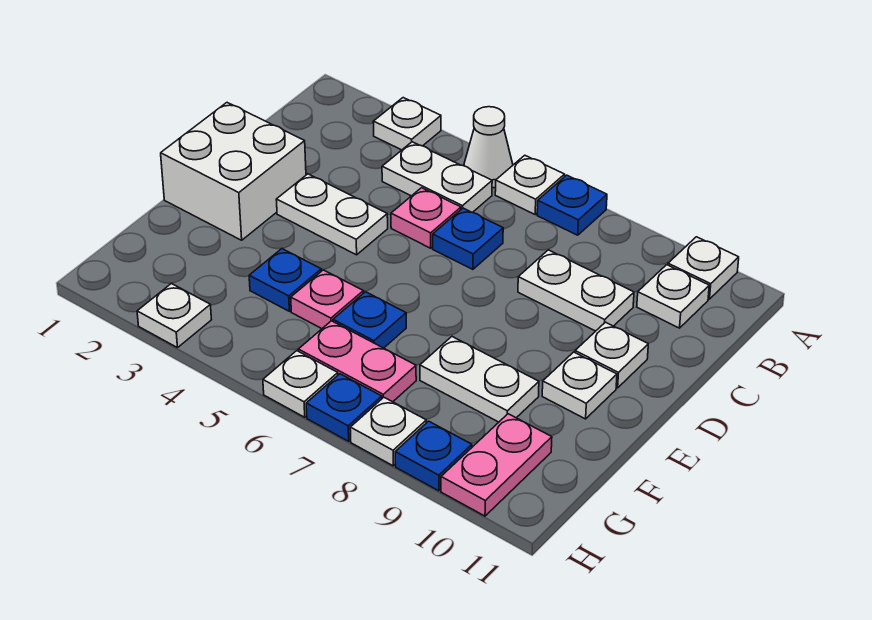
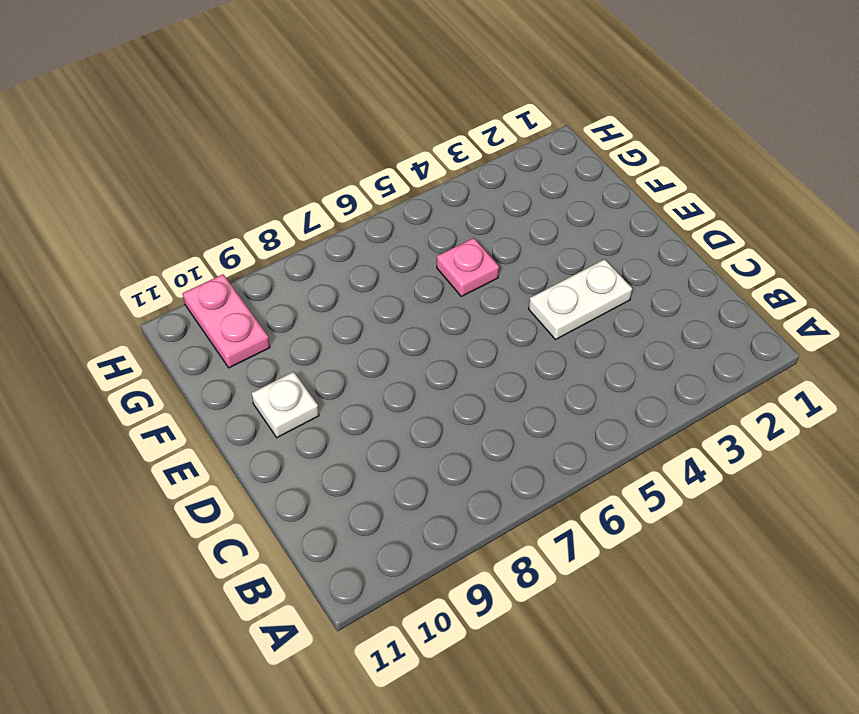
none -> white 1x1 plate [373,98,441,150]
none -> white 1x1 cone [464,107,513,188]
none -> white 1x1 plate [495,155,565,214]

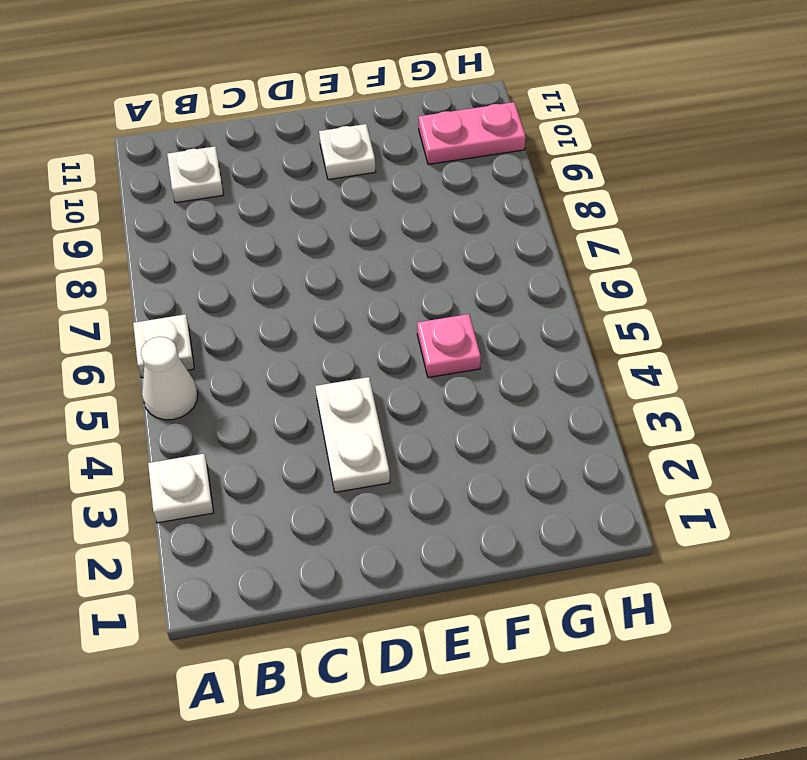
none -> blue 1x1 plate [537,175,607,235]
none -> white 1x1 plate [668,237,739,299]
none -> white 1x2 plate [382,142,492,212]

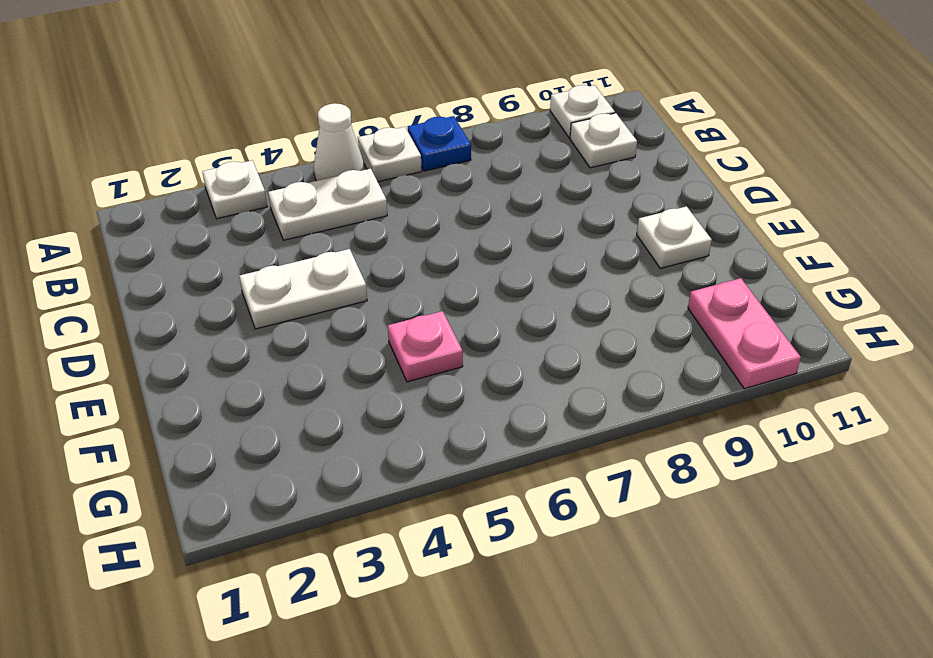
none -> pink 1x1 plate [391,188,461,248]
none -> blue 1x1 plate [433,208,503,269]
none -> white 1x2 plate [518,250,634,331]

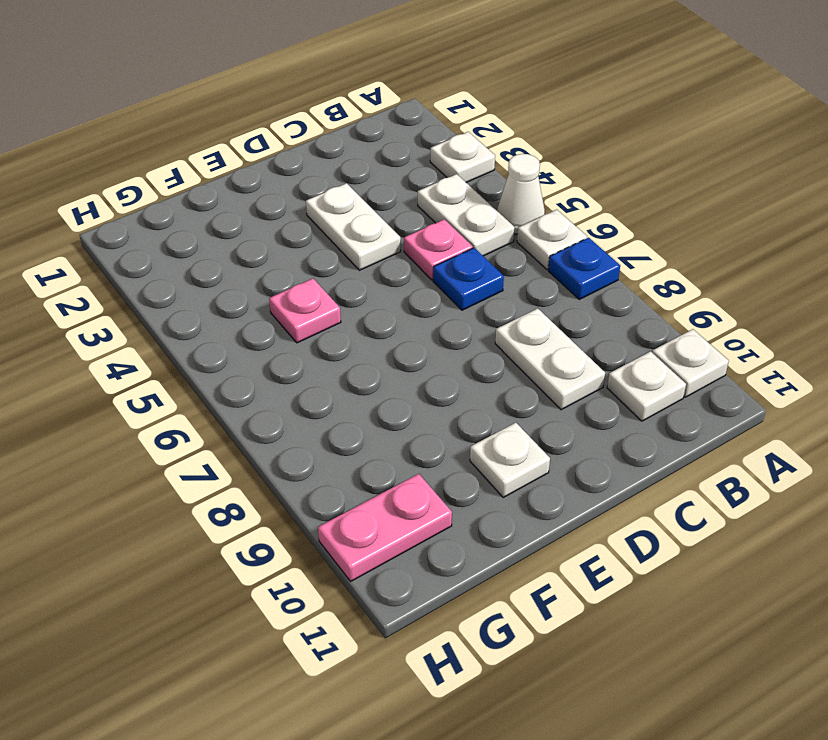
none -> white 2x2 brick [161,103,306,240]
none -> white 1x1 plate [575,322,648,388]
none -> blue 1x1 plate [249,249,321,311]

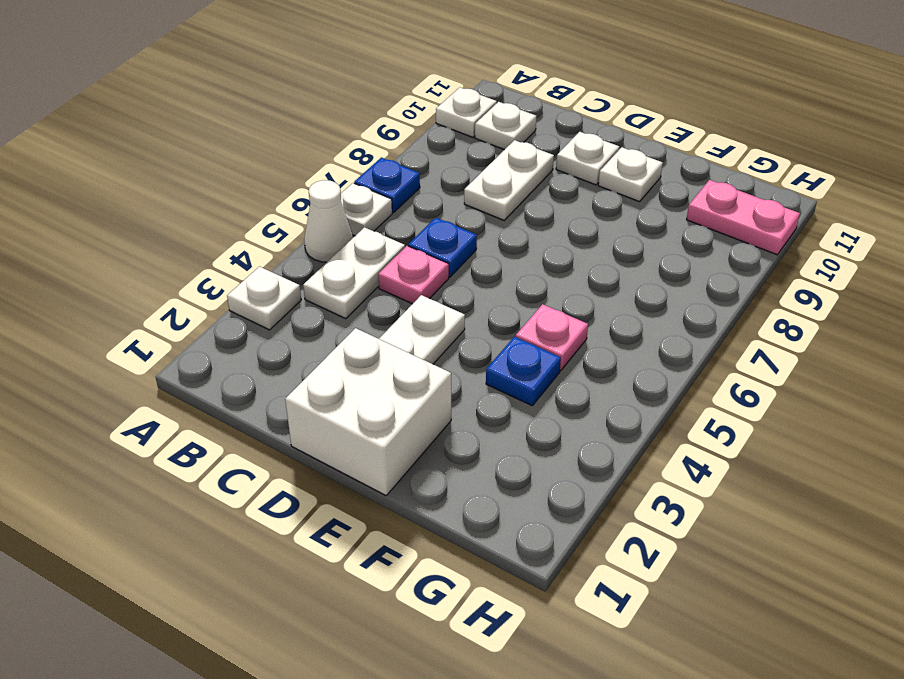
none -> blue 1x1 plate [333,292,406,348]
none -> white 1x2 plate [420,337,539,422]
none -> pink 1x2 plate [298,321,416,402]

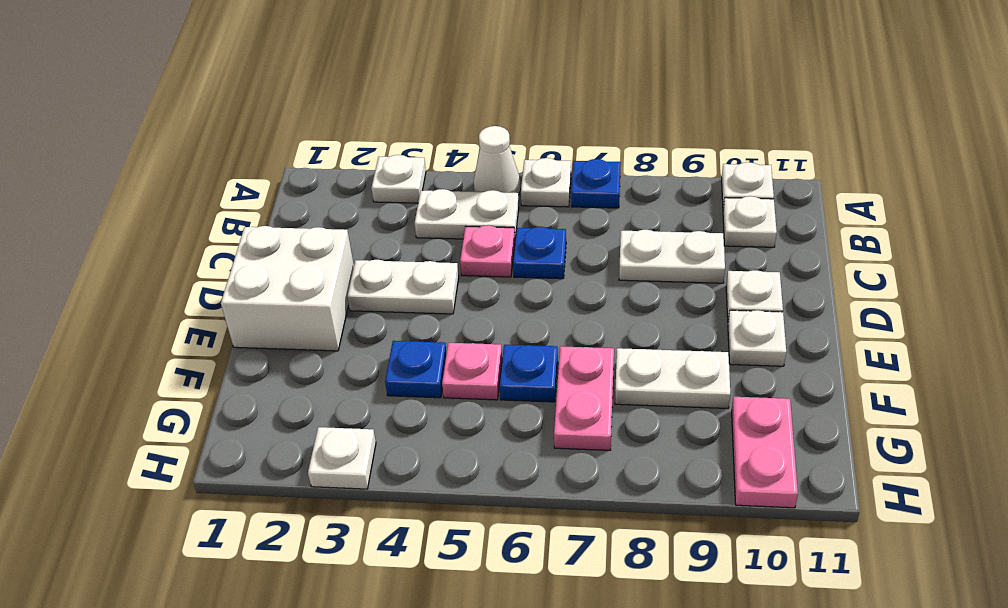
pink 1x2 plate [554,346,614,450] -> pink 1x2 plate turned to [298,321,416,402]
none -> white 1x1 plate [263,351,338,417]
none -> blue 1x1 plate [306,374,382,441]
none -> white 1x1 plate [350,397,426,466]

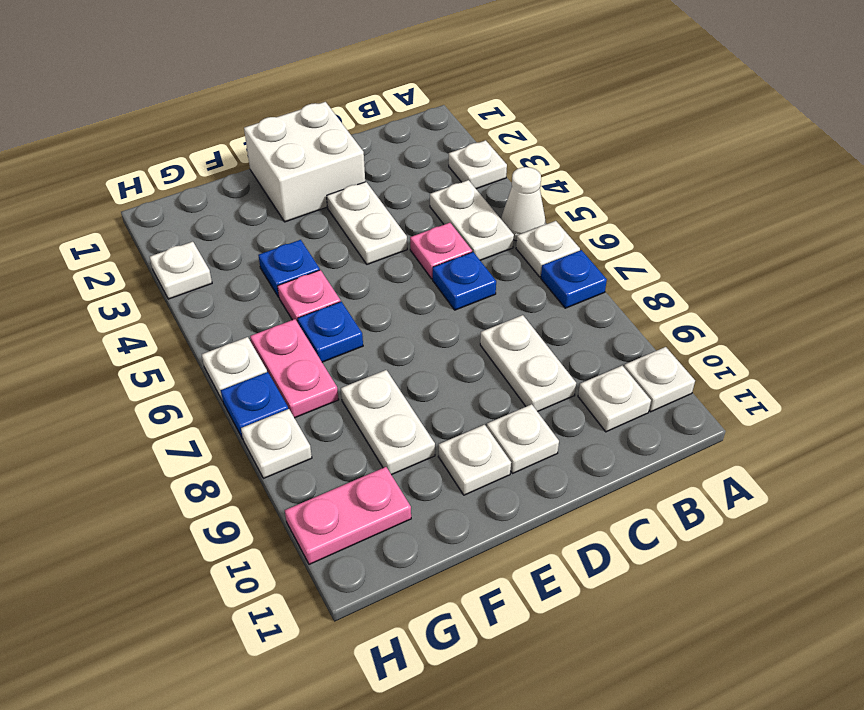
none -> blue 1x1 plate [395,421,472,491]

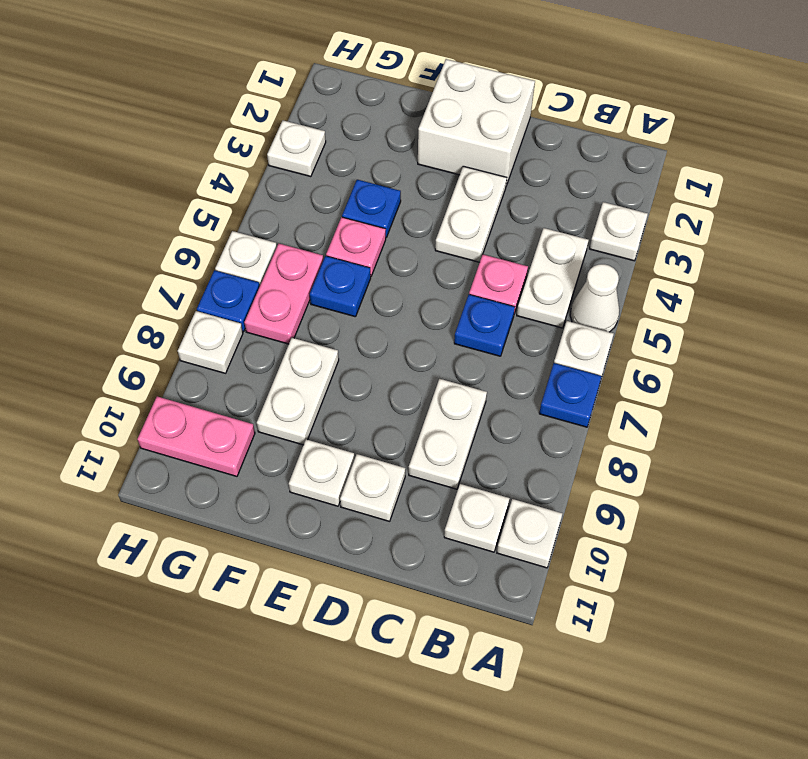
none -> blue 1x1 plate [395,421,472,491]

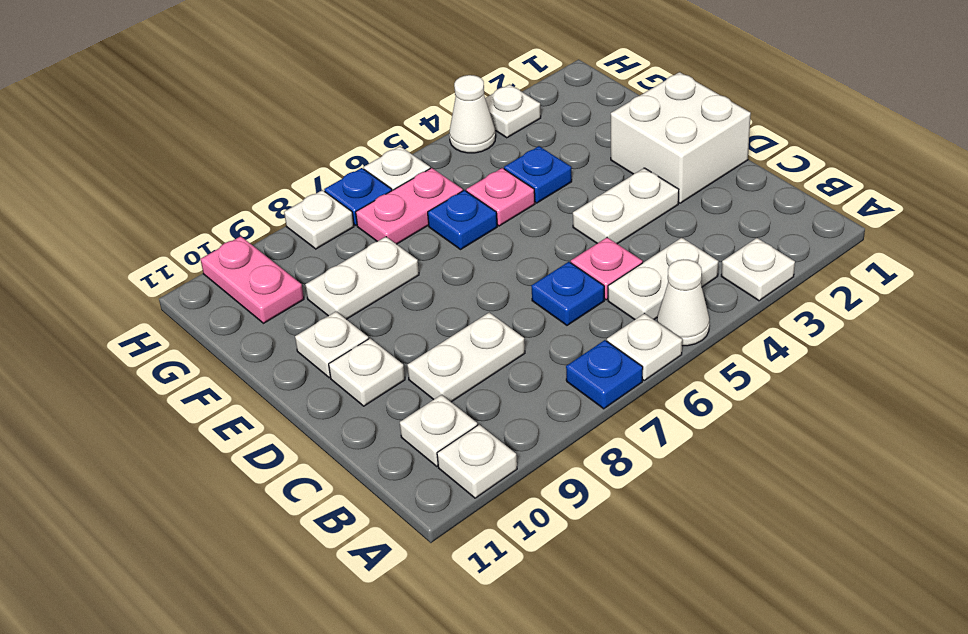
white 1x1 cone [449,75,496,153] -> none
none -> blue 1x1 plate [395,421,472,491]

